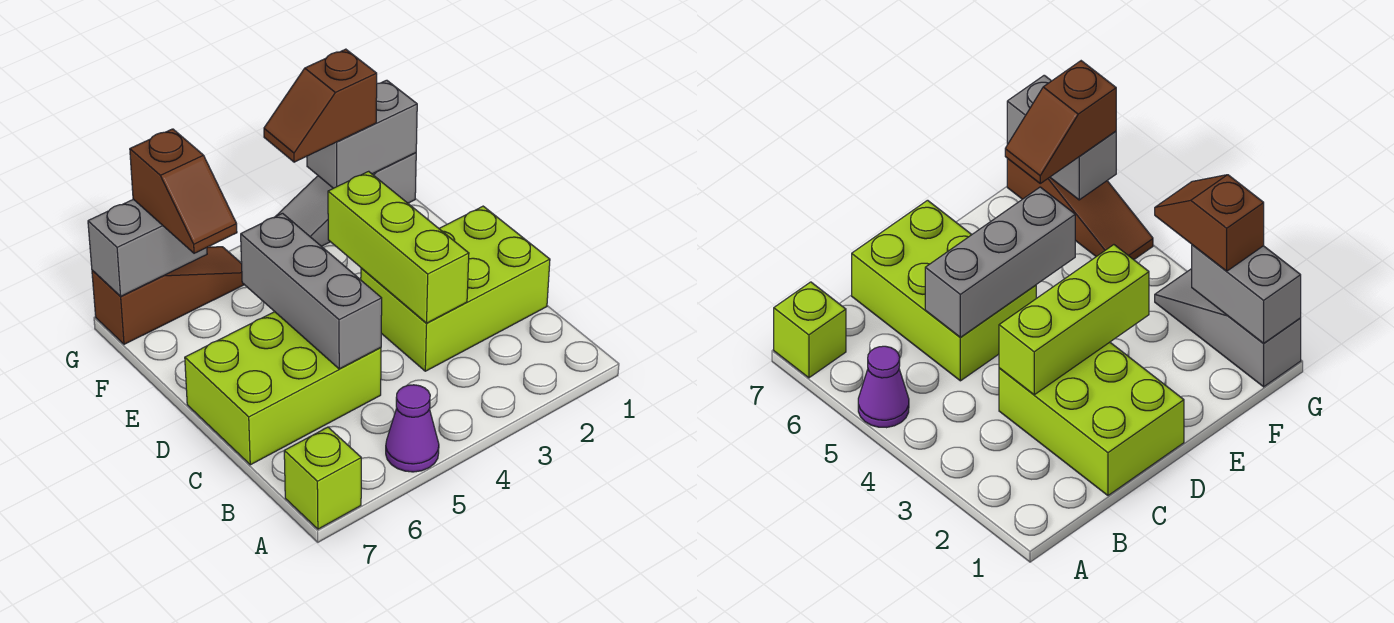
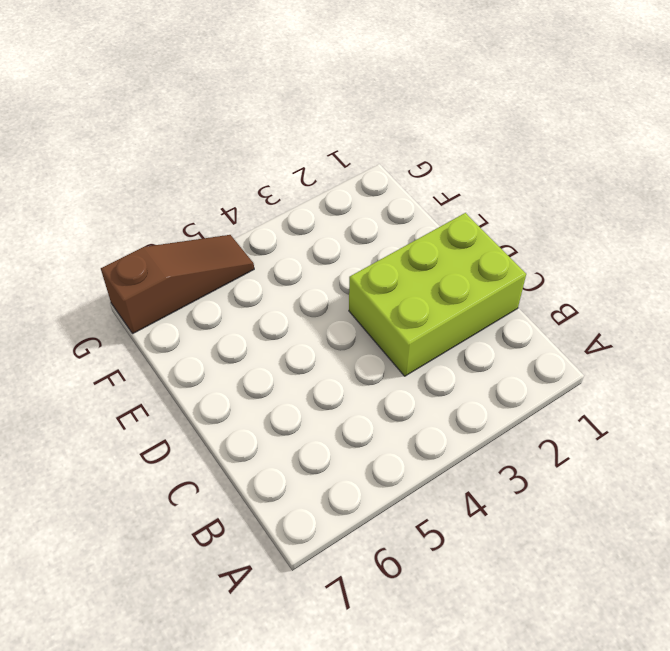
none -> purple 1x1 cone [386,385,439,472]
none -> lime 1x1 brick [284,427,361,529]
none -> lime 2x3 brick [185,312,381,465]

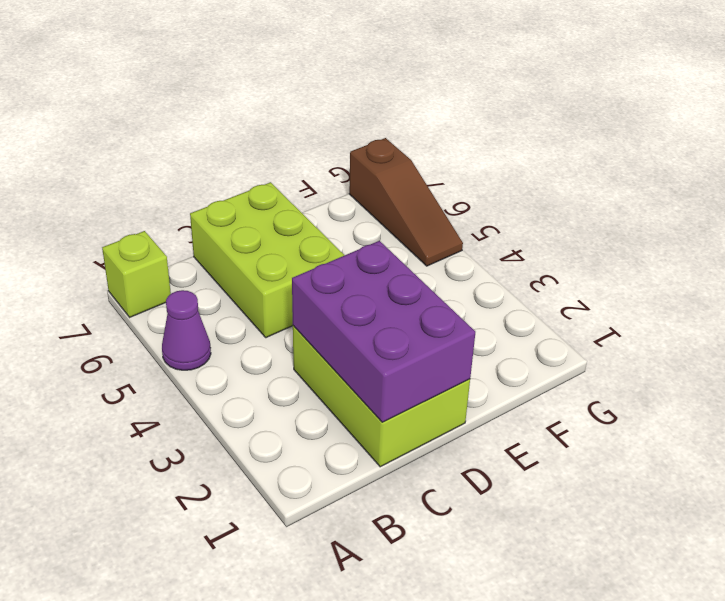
purple 2x3 brick [292,241,475,422] -> lime 1x3 brick [328,171,469,323]
none -> grey 1x3 slope [276,153,416,246]
none -> grey 1x3 brick [241,213,382,369]
none -> grey 1x2 brick [307,80,417,188]

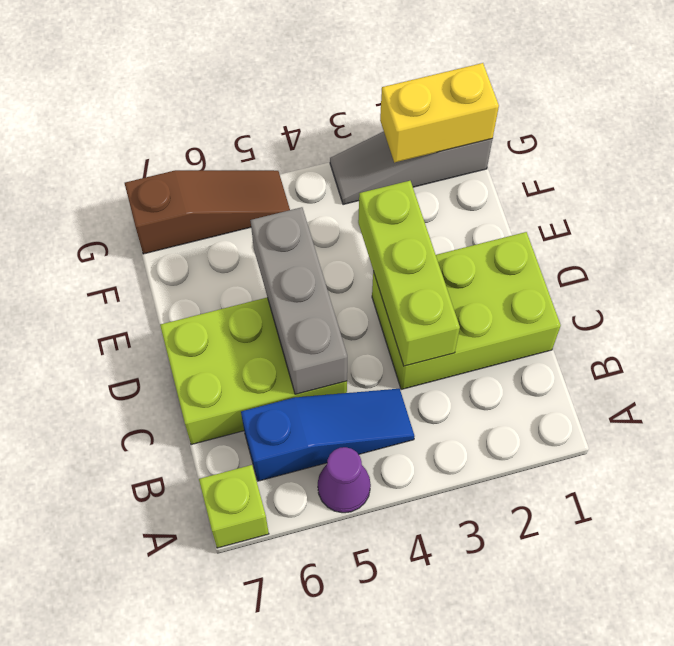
blue 1x3 slope [241,389,415,481] -> none
yellow 1x2 brick [380,63,499,162] -> grey 1x2 brick [307,80,417,188]
none -> grey 1x2 brick [88,199,207,296]
none -> brown 1x2 slope [130,129,237,253]
none -> brown 1x2 slope [264,49,377,162]

